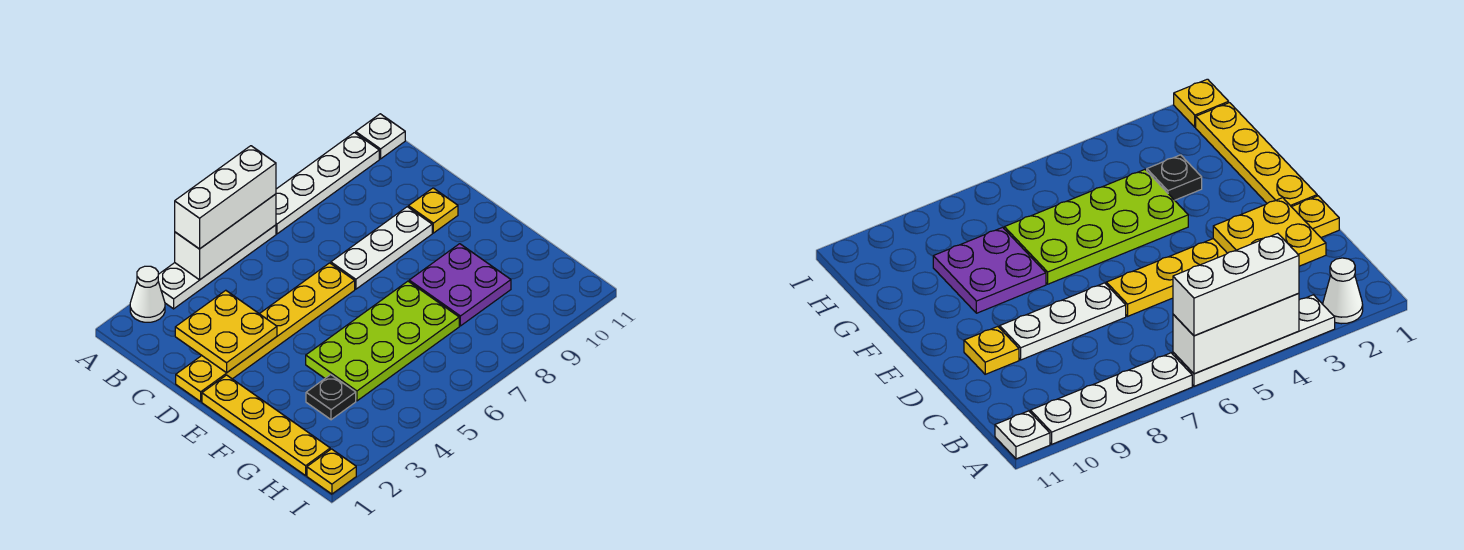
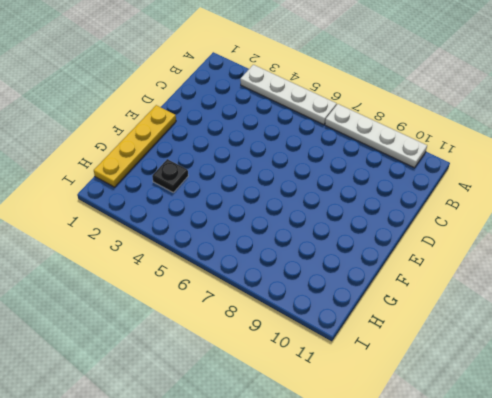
none -> white 1x1 cone [130,266,165,322]
none -> white 1x1 plate [356,114,405,159]
none -> yellow 1x6 plate [176,263,355,402]

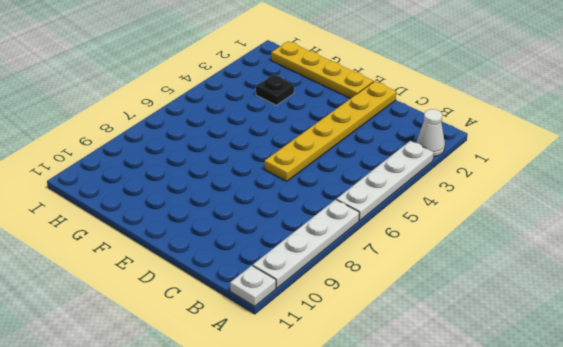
none -> white 1x3 plate [331,207,432,289]
none -> yellow 1x1 plate [408,188,458,233]
none -> lime 2x4 plate [306,281,459,401]

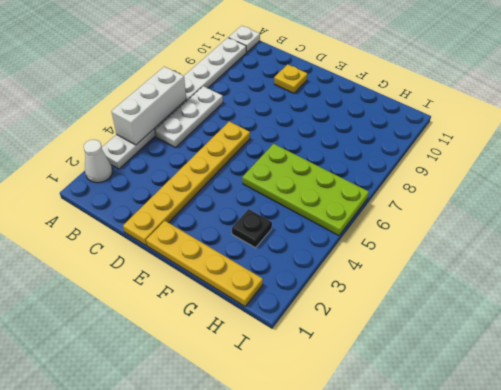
white 1x3 plate [155,86,223,148] -> white 1x3 plate moved to [331,207,432,289]
lime 2x4 plate [242,144,369,236] -> lime 2x4 plate turned to [306,281,459,401]
none -> purple 2x2 plate [409,244,511,326]
none -> yellow 1x1 plate [307,449,356,494]
none -> yellow 2x2 plate [175,290,277,373]

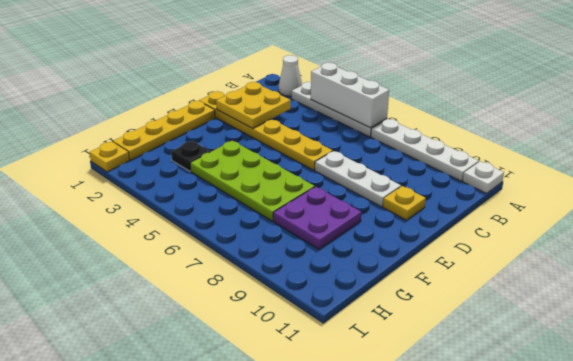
none -> white 1x3 brick [175,146,276,249]

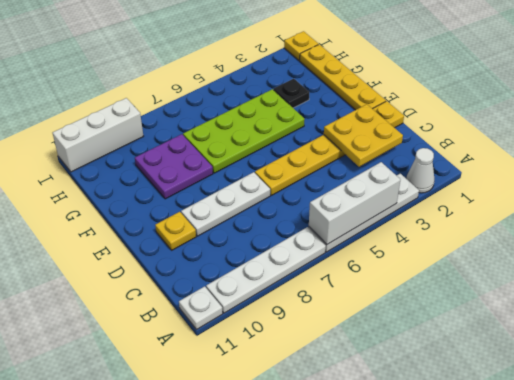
white 1x3 brick [53,98,144,172] -> white 1x3 brick moved to [175,146,276,249]

